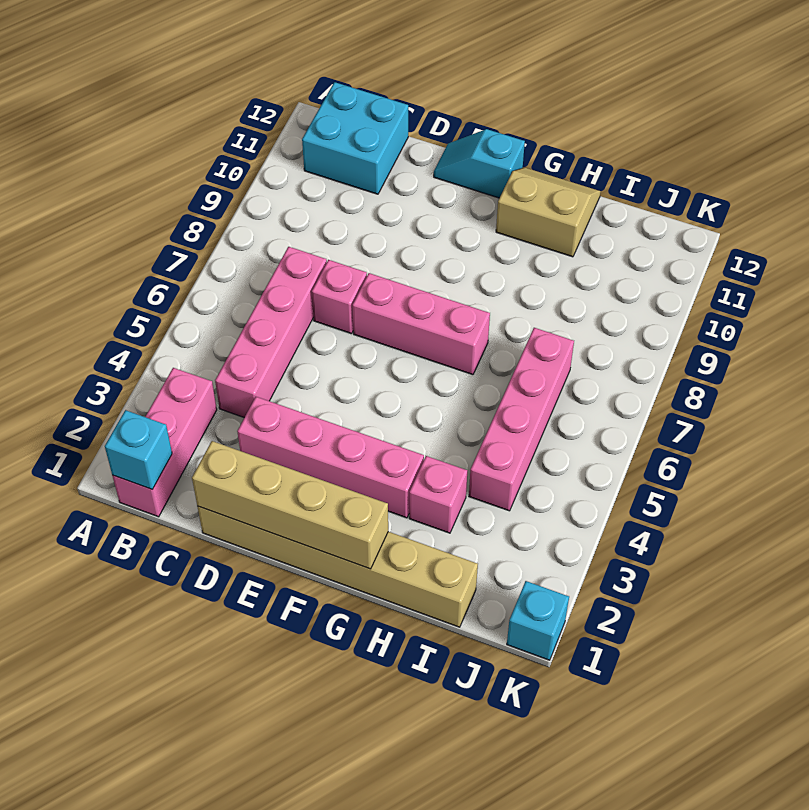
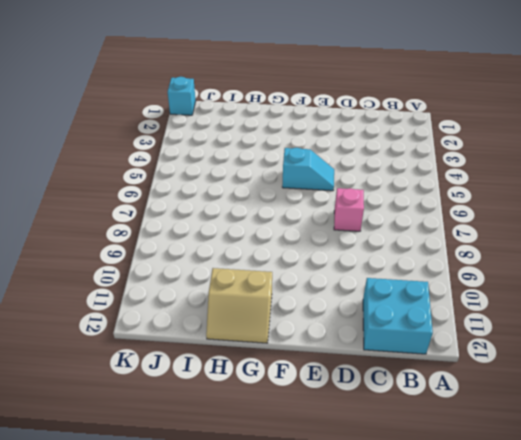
cyan 1x2 slope [282,148,334,191] -> cyan 1x2 slope moved to [434,129,525,198]
none -> pink 1x3 brick [112,368,217,517]
none -> pink 1x4 brick [215,247,327,417]
none -> tan 1x6 brick [197,506,478,627]

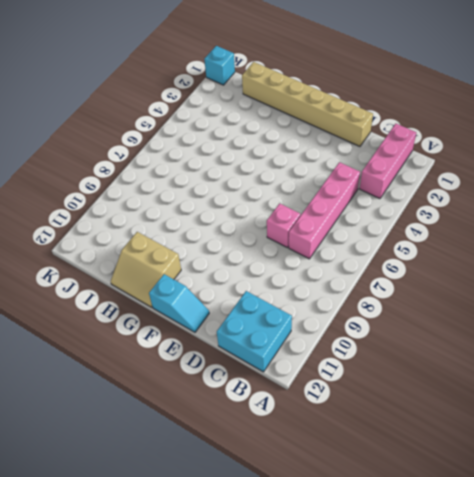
none -> pink 1x4 brick [237,397,424,518]
none -> pink 1x3 brick [352,273,490,375]
none -> pink 1x1 brick [409,456,467,533]

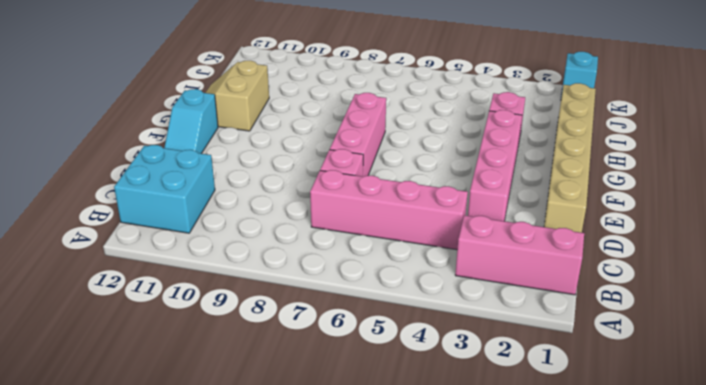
none -> pink 1x4 brick [469,328,574,511]
none -> cyan 1x1 brick [105,410,172,489]
none -> tan 1x4 brick [192,441,388,569]

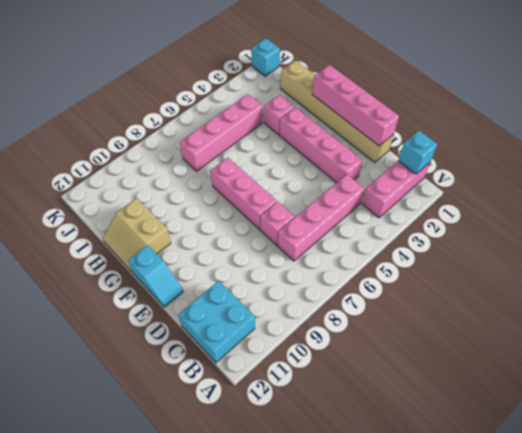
pink 1x4 brick [312,65,399,146] -> tan 1x4 brick [192,441,388,569]

